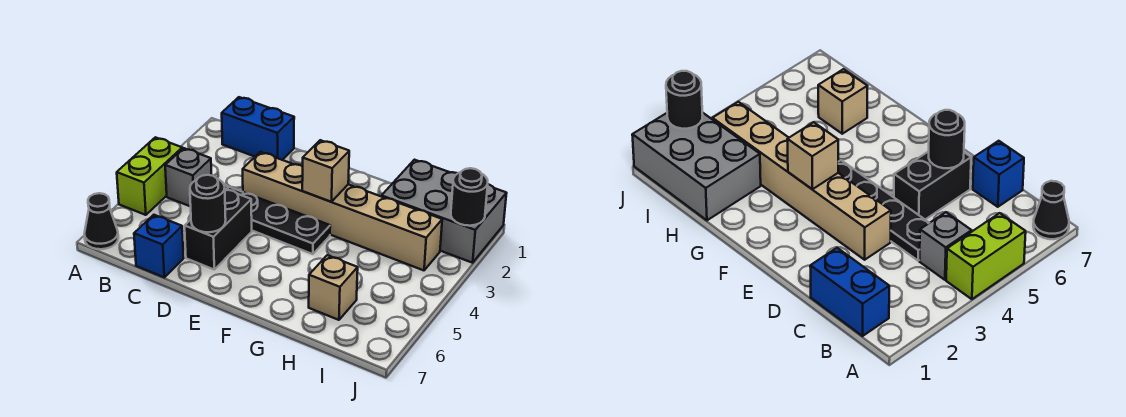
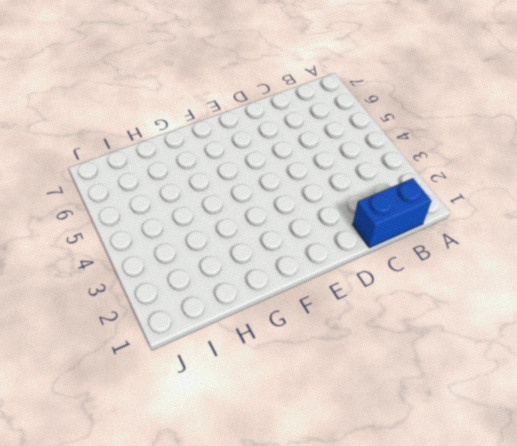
none -> lime 1x2 brick [117,137,182,215]
none -> black 1x1 cone [84,193,118,249]
none -> grey 1x1 brick [165,148,212,207]

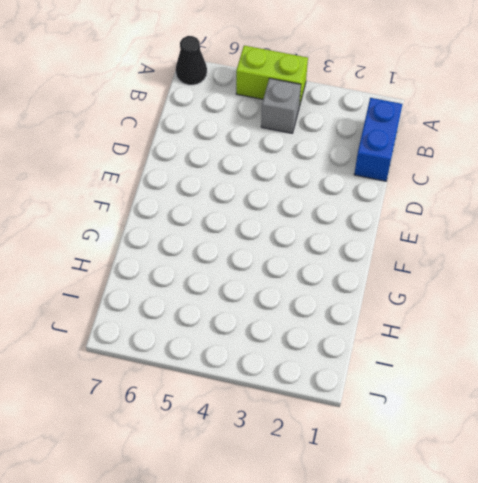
none -> black 1x4 plate [224,184,330,254]
none -> blue 1x1 brick [134,215,184,277]
none -> tan 1x6 brick [243,152,442,270]

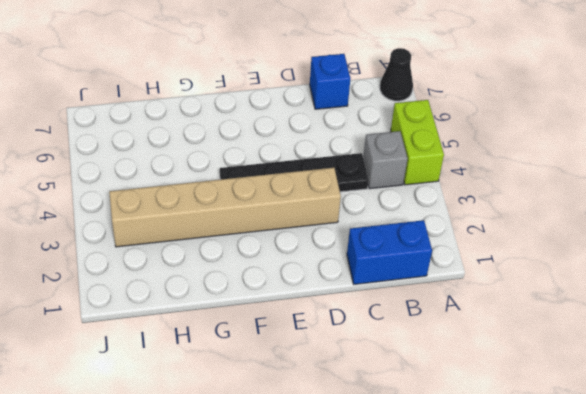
none -> black 1x2 brick [185,189,252,269]
none -> grey 2x3 brick [381,160,507,263]
none -> tan 1x1 brick [309,255,358,320]

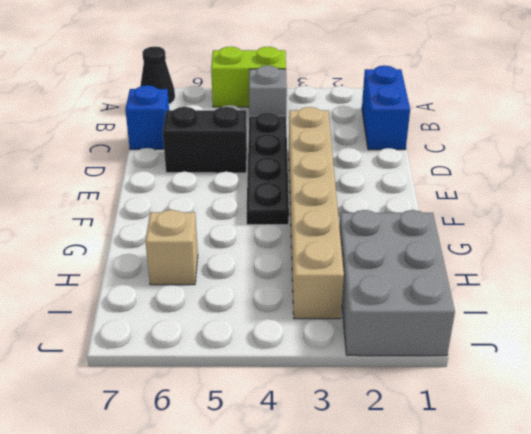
none -> black 1x1 round brick [190,175,226,232]
none -> tan 1x1 brick [302,140,349,202]
none -> black 1x1 round brick [451,168,488,226]

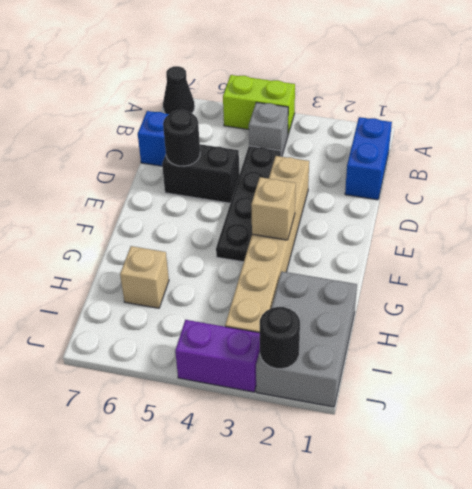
purple 1x2 brick [175,320,260,392] -> none

